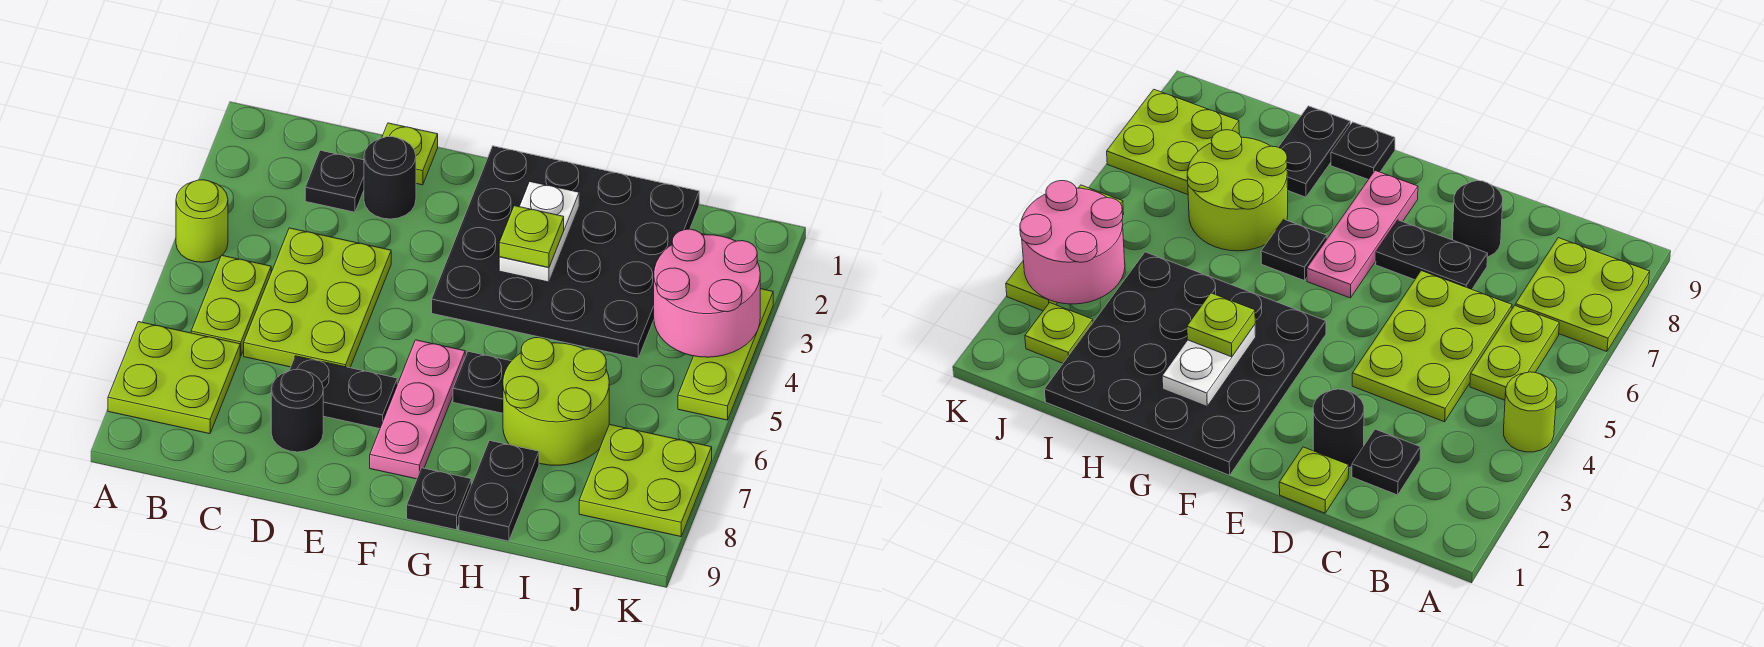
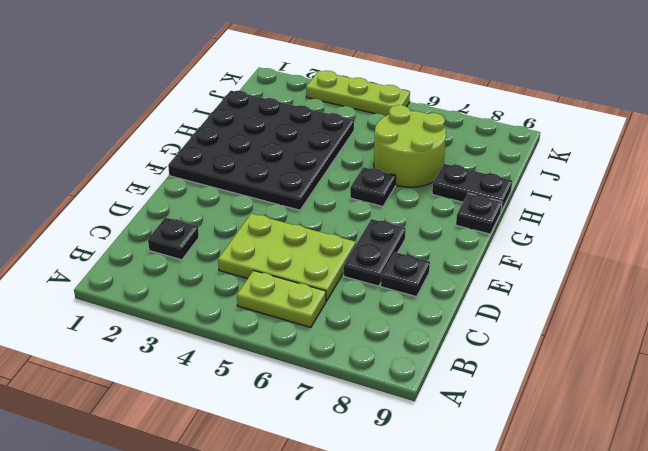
black 1x1 plate [381,252,430,297] -> black 1x1 round brick [271,369,323,452]
none -> lime 1x1 round brick [176,180,228,262]
none -> lime 2x2 plate [108,322,240,434]
none -> lime 1x1 plate [382,123,438,185]

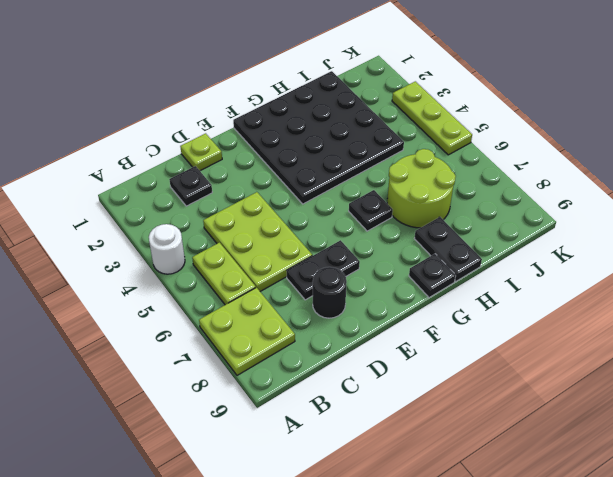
white 1x1 round brick [149,224,185,274] -> lime 1x1 round brick [176,180,228,262]
none -> black 1x1 round brick [364,137,416,219]
none -> pink 1x3 plate [370,340,465,479]
none -> lime 1x1 plate [1025,303,1093,363]

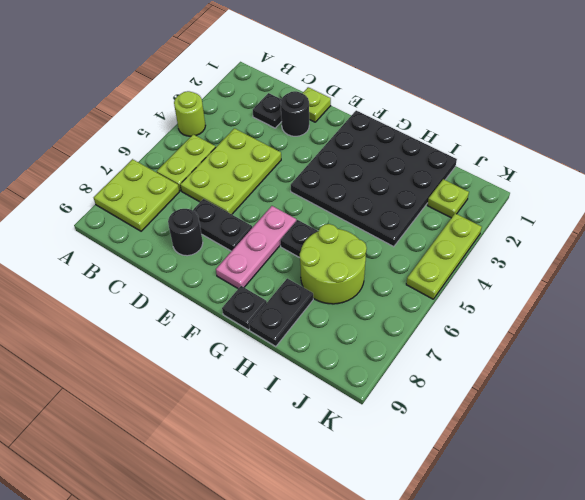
none -> lime 2x2 plate [579,424,712,537]
none -> white 1x2 plate [499,182,579,282]
none -> pink 2x2 round brick [654,229,760,357]

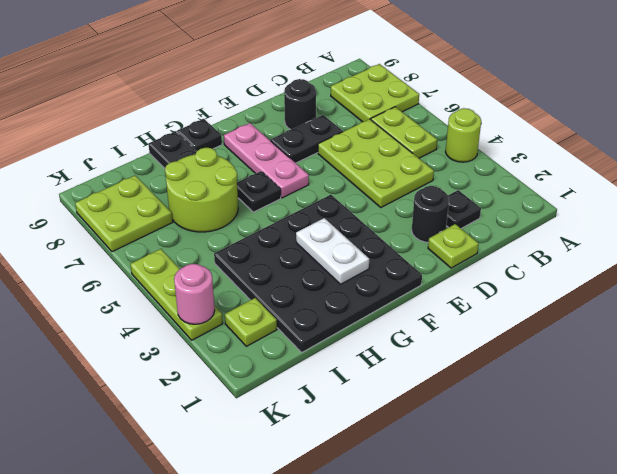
pink 1x1 round brick [174,264,215,324] -> pink 2x2 round brick [654,229,760,357]
none -> lime 1x1 plate [499,206,564,267]

